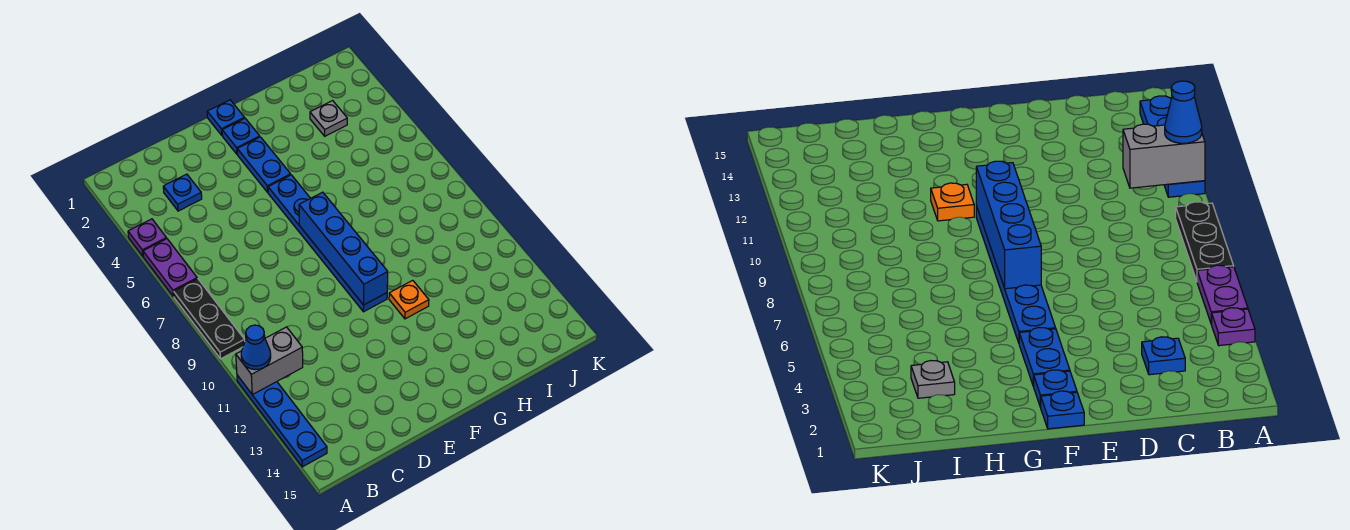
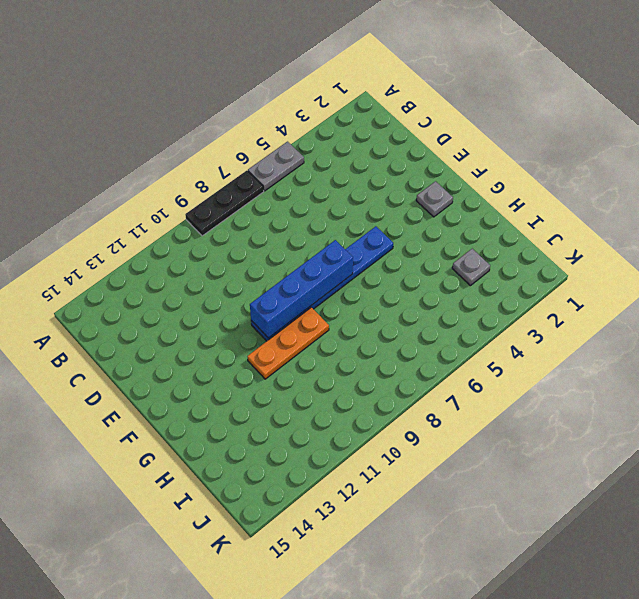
grey 1x2 plate [248,142,304,191] -> purple 1x2 plate [143,239,197,297]
grey 1x1 plate [416,181,453,217] -> blue 1x1 plate [222,118,260,154]
orange 1x3 plate [247,307,329,379] -> orange 1x1 plate [389,280,429,319]
none -> purple 1x1 plate [128,219,167,256]
none -> blue 1x4 plate [237,375,327,467]
none -> blue 1x1 plate [163,174,202,211]

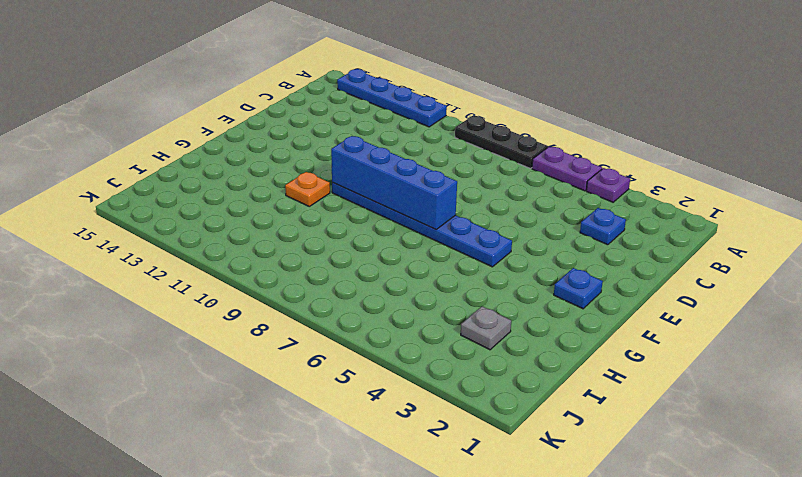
none -> blue 1x1 plate [207,100,245,135]
none -> blue 1x2 plate [237,137,291,192]
none -> grey 1x2 brick [236,327,303,395]

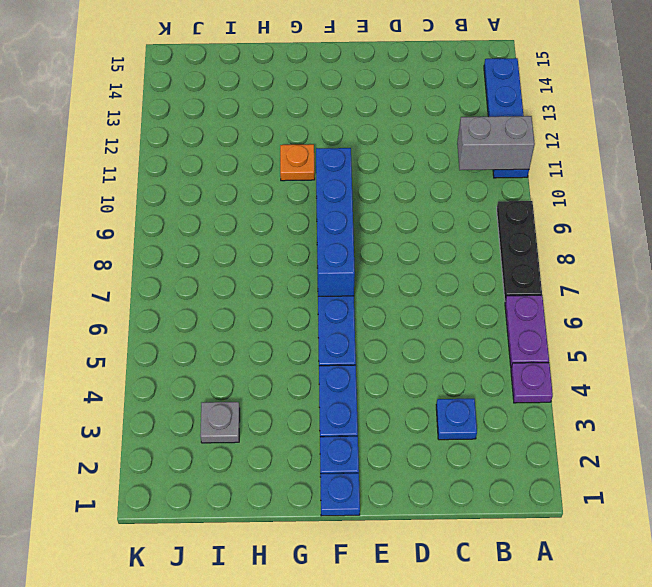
none -> blue 1x1 cone [241,325,271,370]

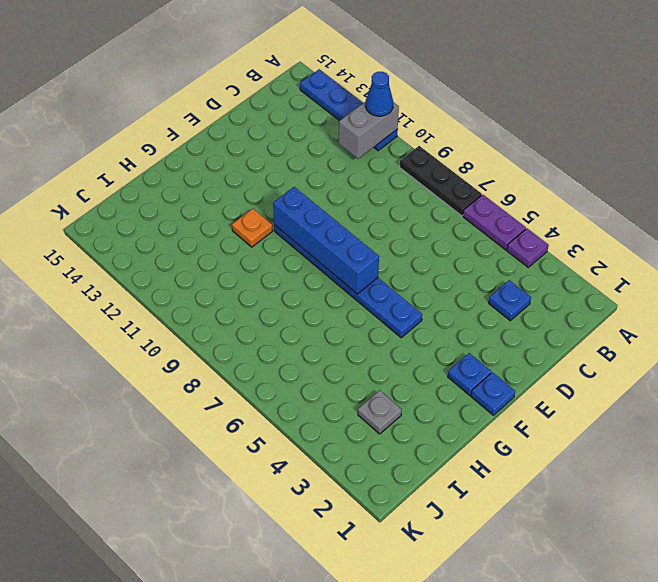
none -> blue 1x2 plate [237,137,291,192]

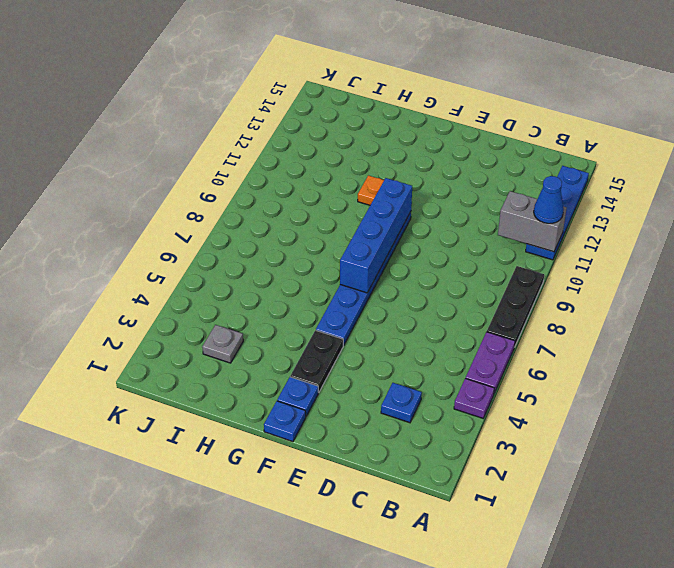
black 1x2 plate [290,330,344,392] -> blue 1x2 plate [237,137,291,192]

